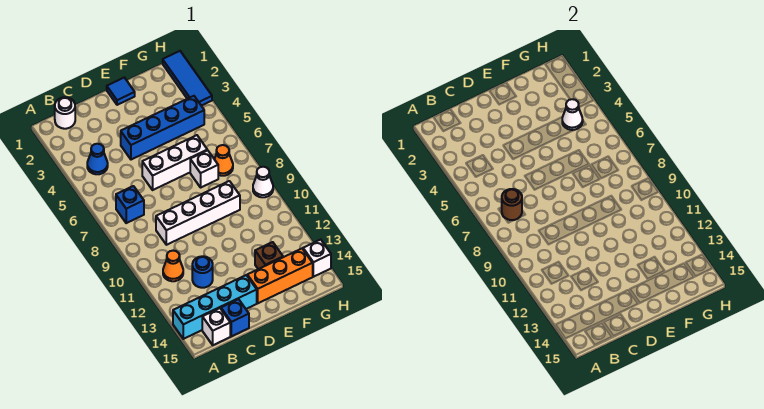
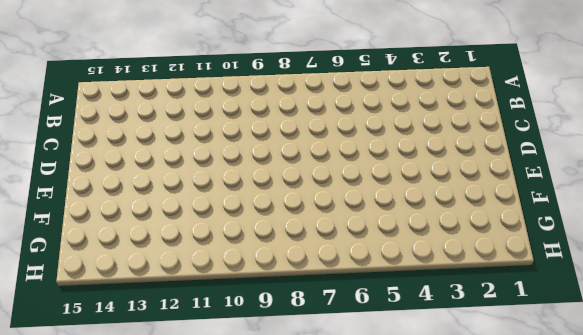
none -> cyan 1x4 brick [173,275,257,339]
none -> white 1x1 round brick [55,97,75,129]
none -> blue 1x1 cone [87,144,108,174]

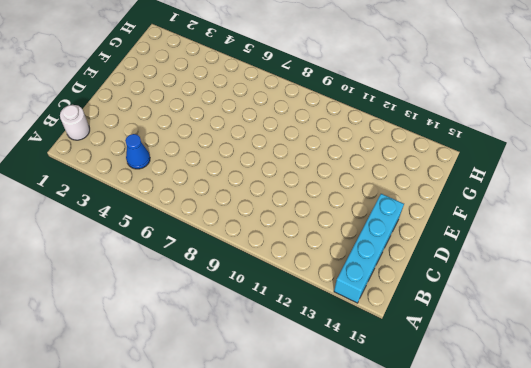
none -> blue 1x1 brick [116,186,144,223]
none -> orange 1x1 cone [163,251,183,281]
none -> white 1x1 brick [202,308,230,345]

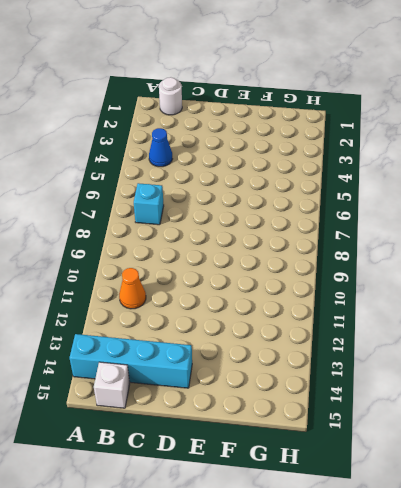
cyan 1x1 brick [134,183,164,225] -> blue 1x1 brick [116,186,144,223]
none -> white 1x4 brick [156,181,240,245]
none -> blue 1x1 round brick [192,256,213,288]
none -> blue 1x1 brick [221,299,249,336]

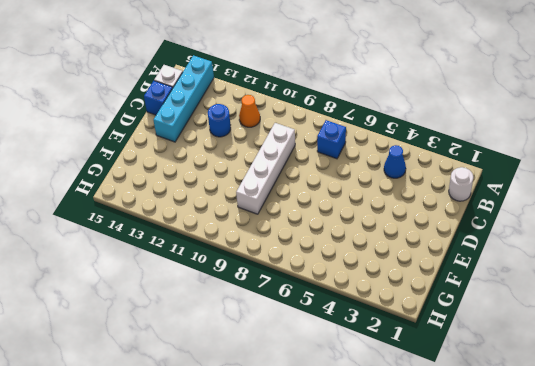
none -> blue 1x4 brick [121,96,204,160]
none -> white 1x3 brick [142,135,207,190]
none -> blue 1x1 tile [107,78,135,105]

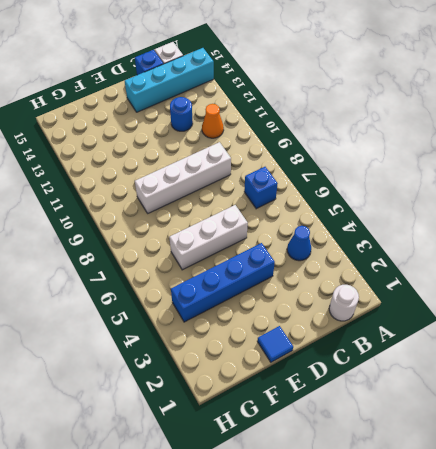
none -> orange 1x3 brick [247,249,313,303]
none -> white 1x1 brick [190,150,218,187]
none -> brown 1x1 brick [255,242,283,269]

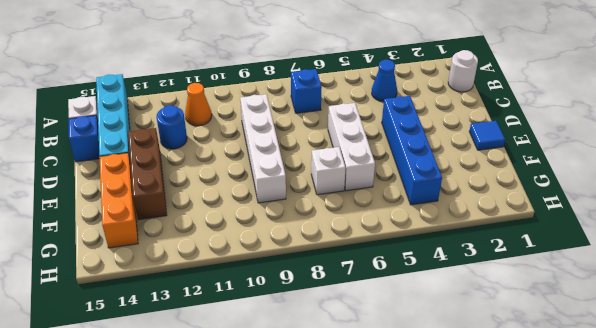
brown 1x3 brick [128,128,167,220] -> brown 1x1 brick [255,242,283,269]
none -> orange 1x1 cone [214,145,233,176]
none -> blue 1x3 tile [163,51,212,106]
none -> white 1x1 cone [253,167,273,197]

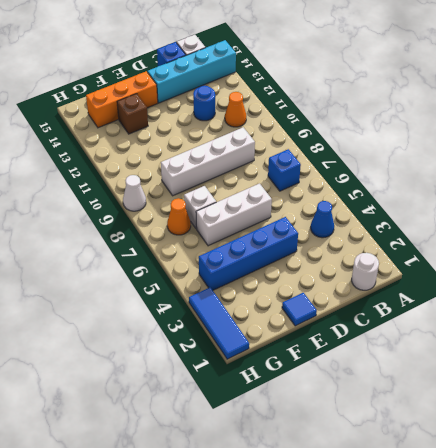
none -> white 1x1 brick [303,240,331,277]
none -> brown 1x1 round brick [502,189,522,220]
none -> white 1x1 cone [562,99,583,130]

